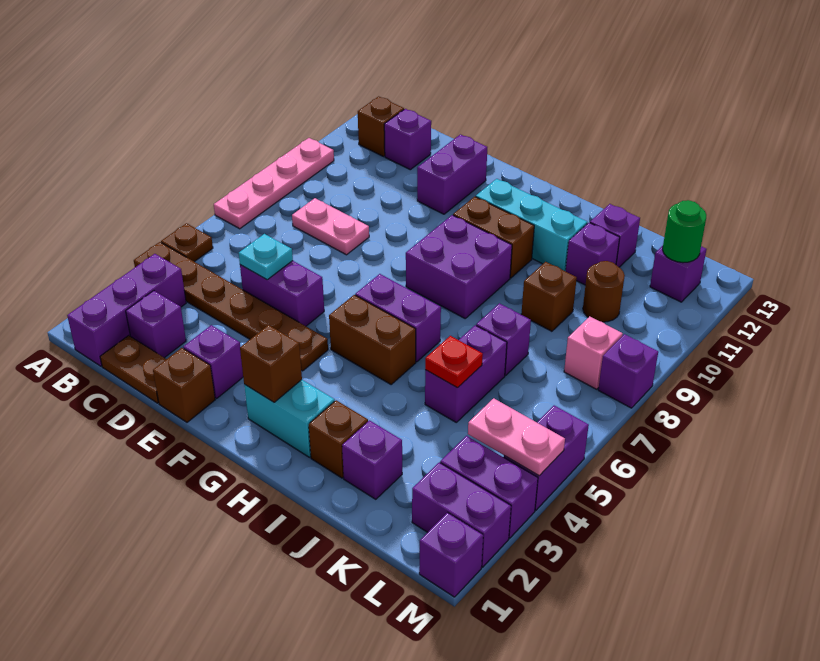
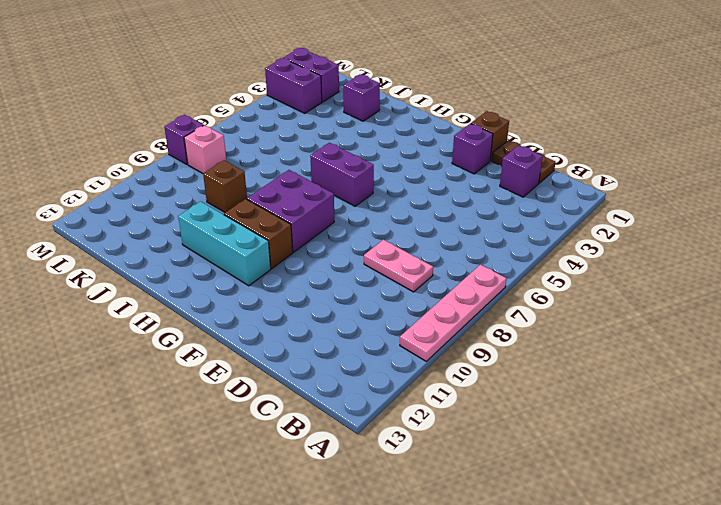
none -> brown 1x6 plate [134,242,328,371]
none -> brown 1x1 plate [161,223,213,262]
none -> purple 1x3 brick [67,254,186,366]
none -> brown 1x1 brick [358,96,404,156]

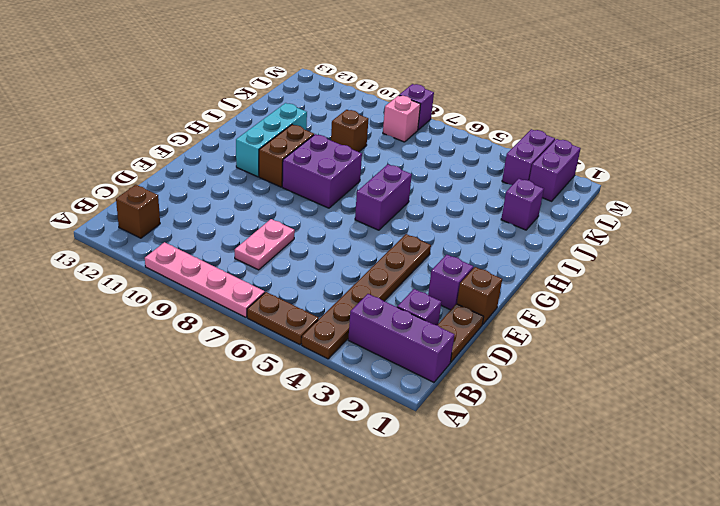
brown 1x2 plate [247,292,319,345] -> brown 1x1 plate [161,223,213,262]
none -> purple 1x1 brick [384,109,431,170]
none -> purple 1x2 brick [240,261,324,326]
none -> purple 1x2 brick [417,135,487,214]
none -> cyan 1x2 brick [244,380,335,457]

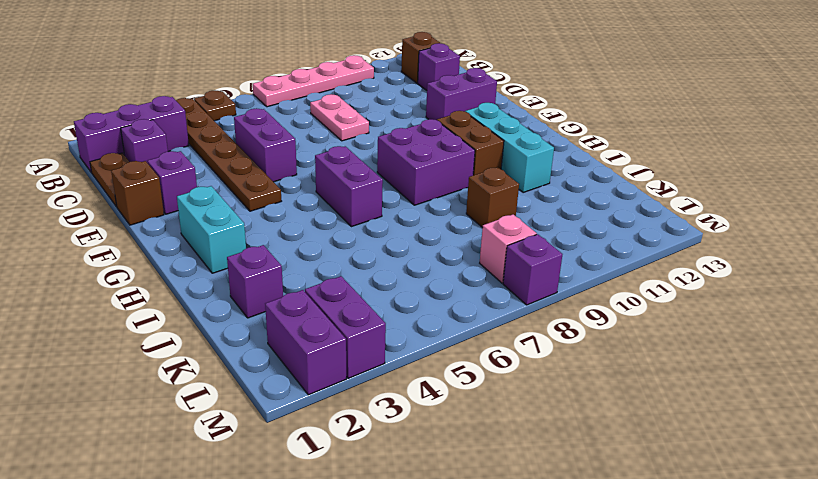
none -> brown 1x2 brick [329,295,416,384]
none -> brown 1x1 brick [309,400,368,478]
none -> purple 1x2 brick [425,325,507,422]
none -> purple 1x1 brick [476,303,531,375]

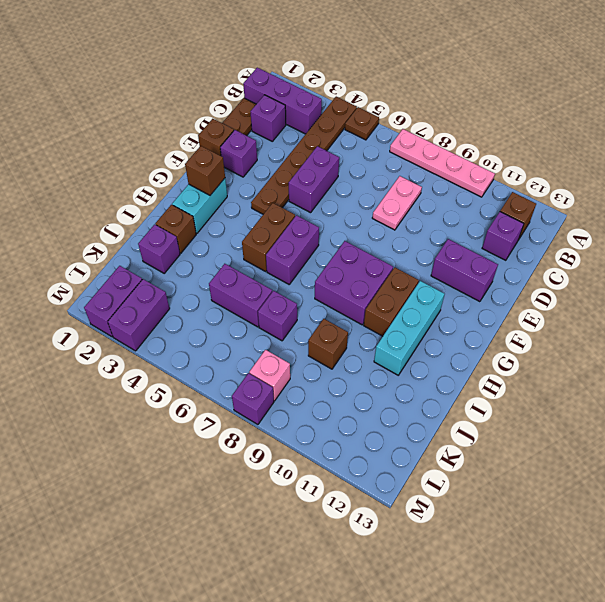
none -> purple 1x1 brick [566,223,620,285]
none -> purple 1x1 brick [590,204,640,267]
none -> brown 1x1 round brick [583,261,625,322]
none -> purple 1x1 brick [650,246,707,302]

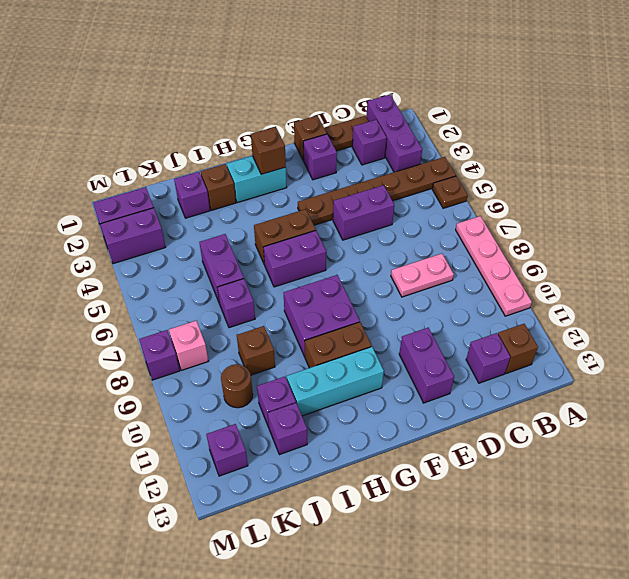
none -> purple 1x1 brick [419,513,483,597]
none -> purple 1x2 brick [504,405,589,510]
none -> cyan 1x1 plate [239,234,293,280]
none -> red 1x1 plate [425,336,483,388]

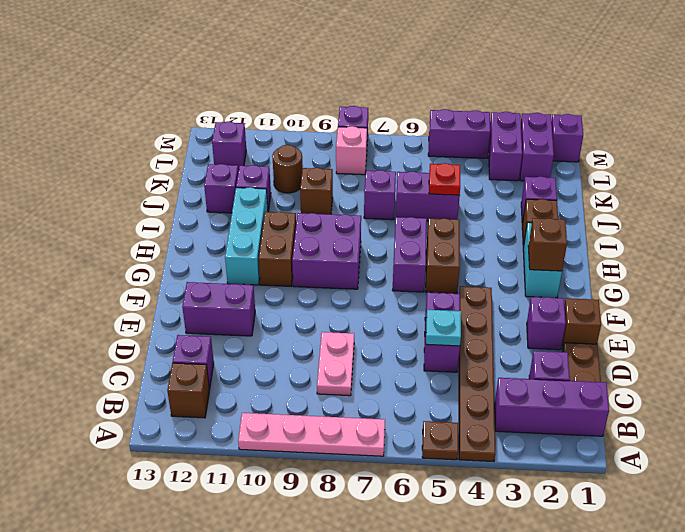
none -> pink 1x2 plate [468,398,565,476]
none -> green 1x1 round brick [663,200,706,263]

